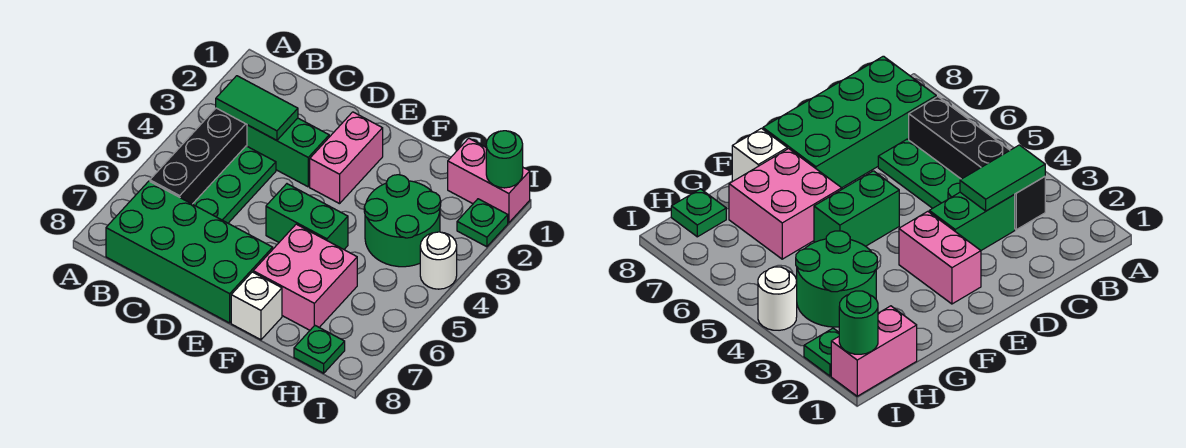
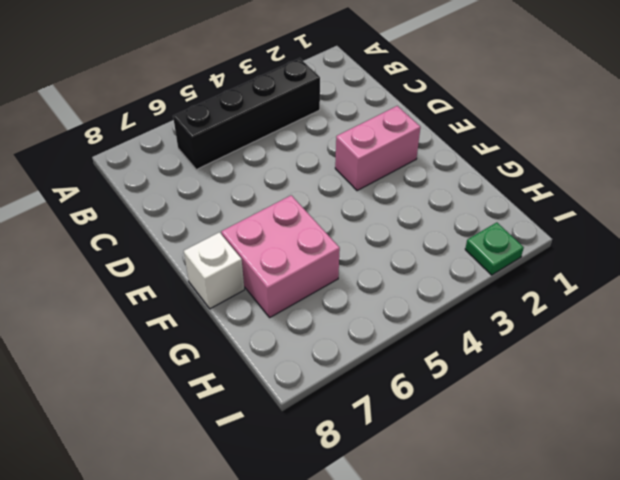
none -> green 2x4 brick [106,181,273,323]
none -> green 1x2 brick [247,118,329,187]
none -> green 1x3 plate [193,146,276,223]

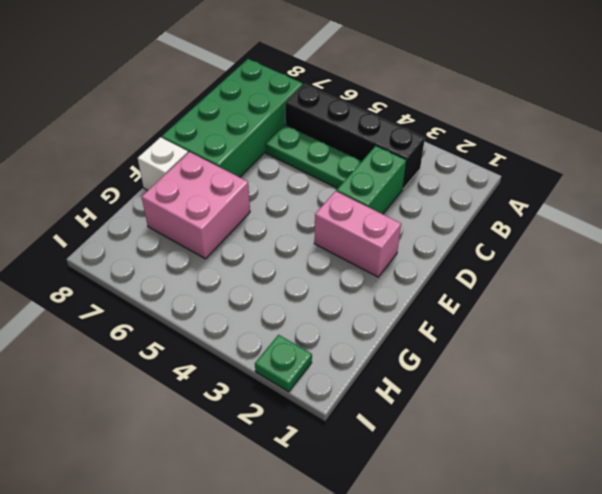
none -> green 1x2 brick [266,184,348,249]
none -> green 2x2 round brick [364,175,441,267]
none -> pink 1x2 brick [448,138,530,223]

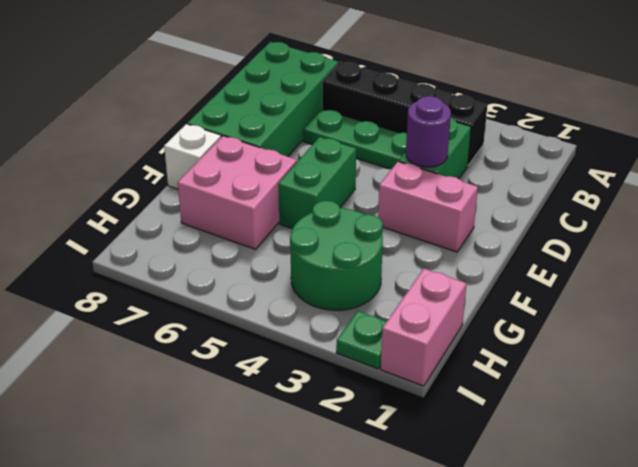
purple 1x1 round brick [406,96,451,167] -> none
none -> green 1x1 plate [294,326,345,373]
none -> white 1x1 round brick [420,232,457,289]
none -> green 1x2 tile [216,76,298,140]

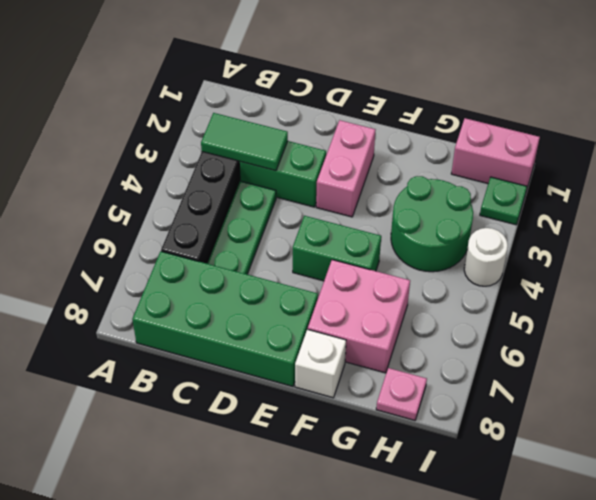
pink 1x1 plate [376,368,427,420] -> green 1x1 plate [294,326,345,373]
none -> green 1x1 round brick [486,131,523,188]

